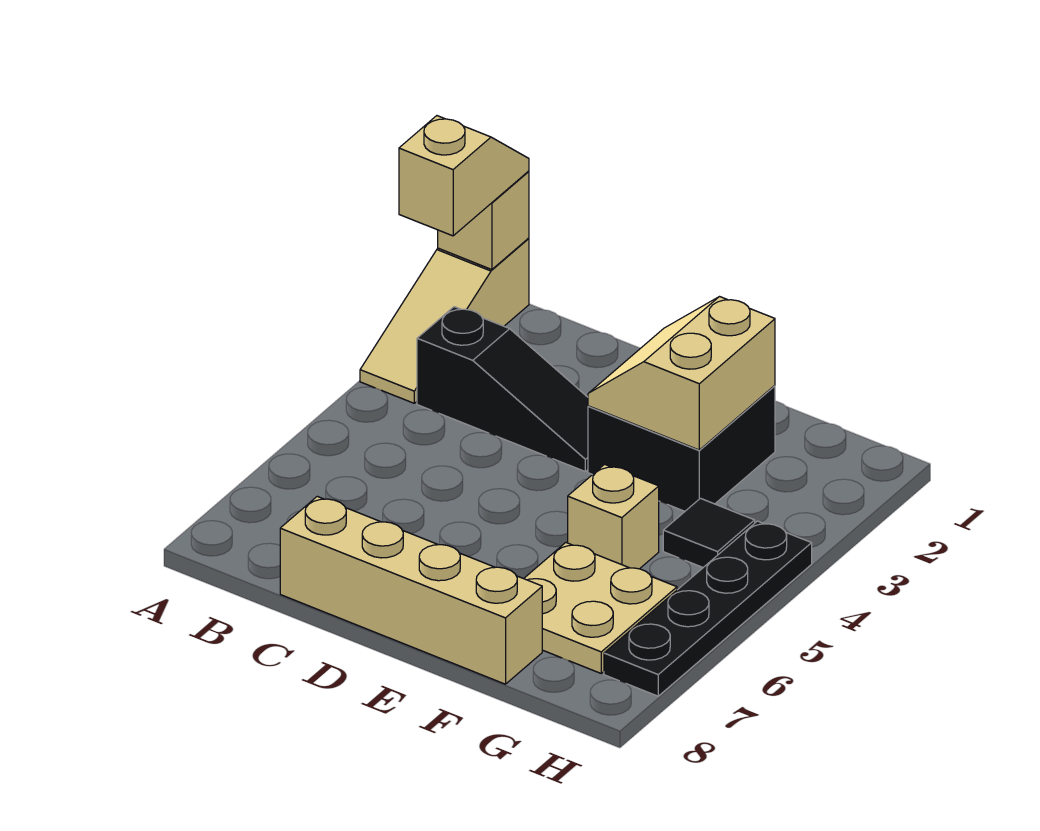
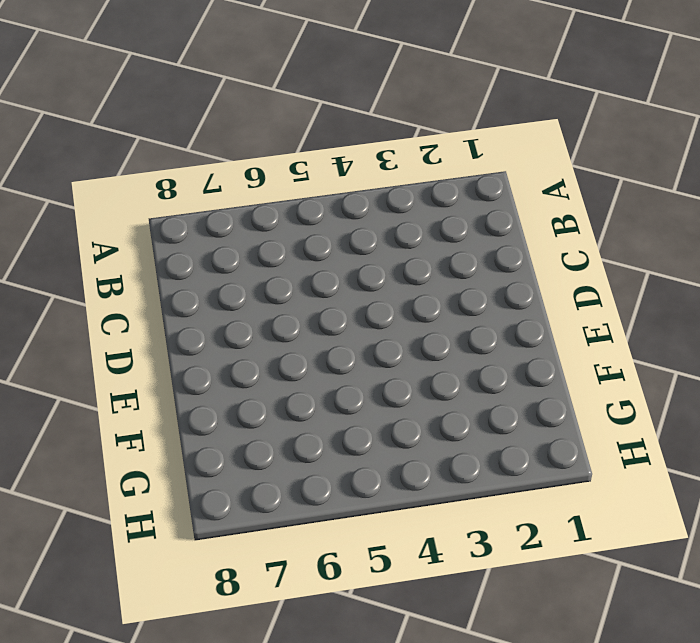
none -> tan 1x3 slope [360,238,529,403]
none -> black 1x3 slope [417,307,588,471]

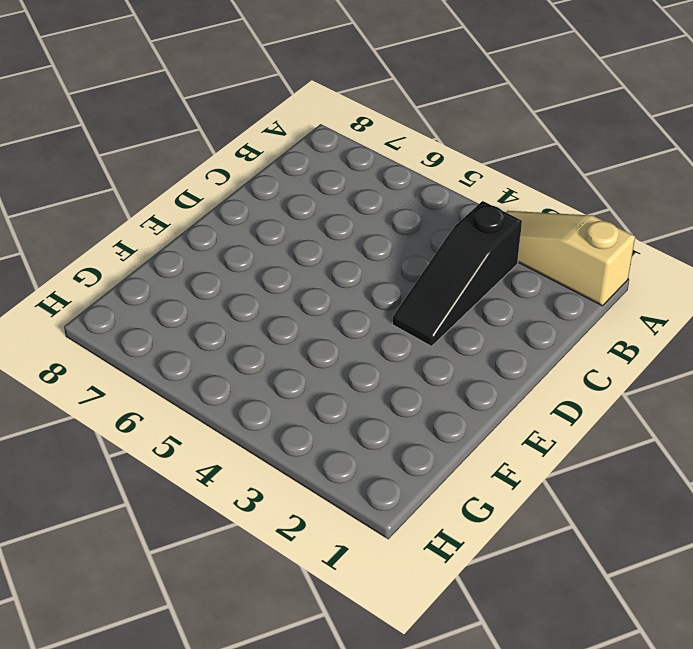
none -> tan 1x4 brick [280,496,542,684]
none -> black 2x2 brick [588,386,775,511]

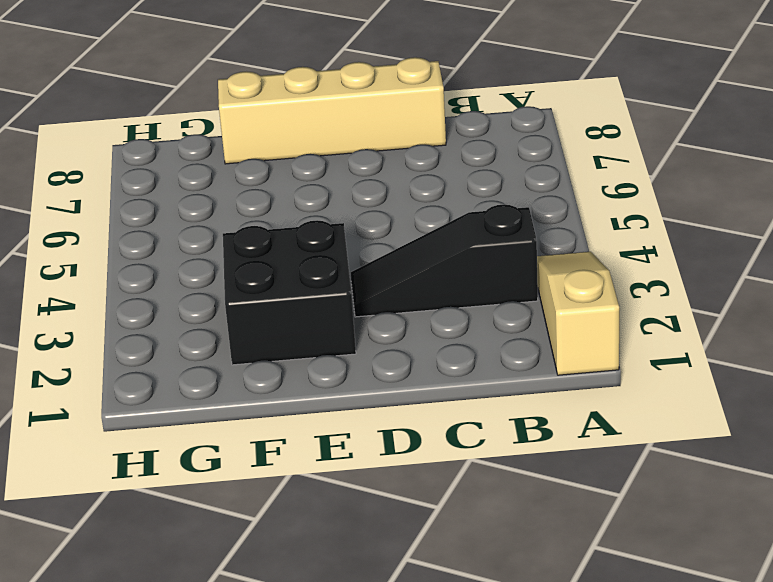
none -> tan 1x1 brick [568,464,659,569]
none -> tan 2x2 plate [524,543,677,673]

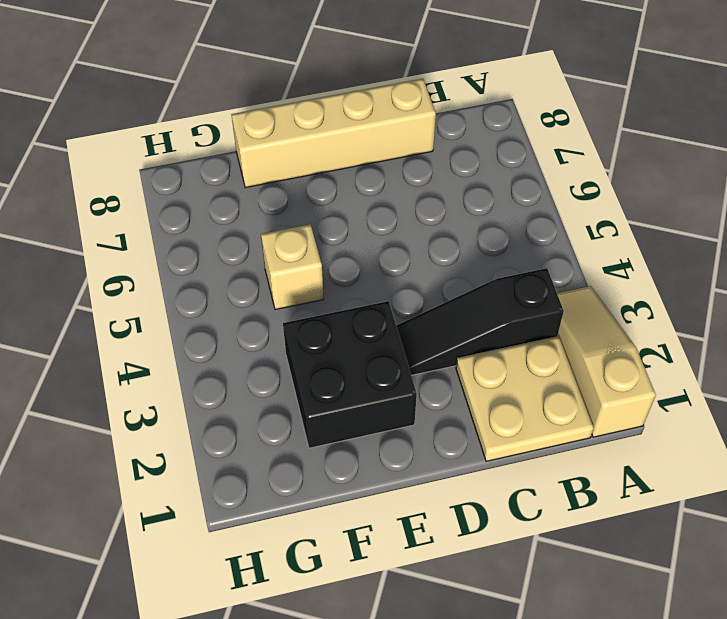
tan 2x2 plate [456,336,594,461] -> tan 2x2 plate moved to [524,543,677,673]
none -> black 1x1 tile [663,498,755,567]
none -> black 1x4 plate [604,521,812,696]

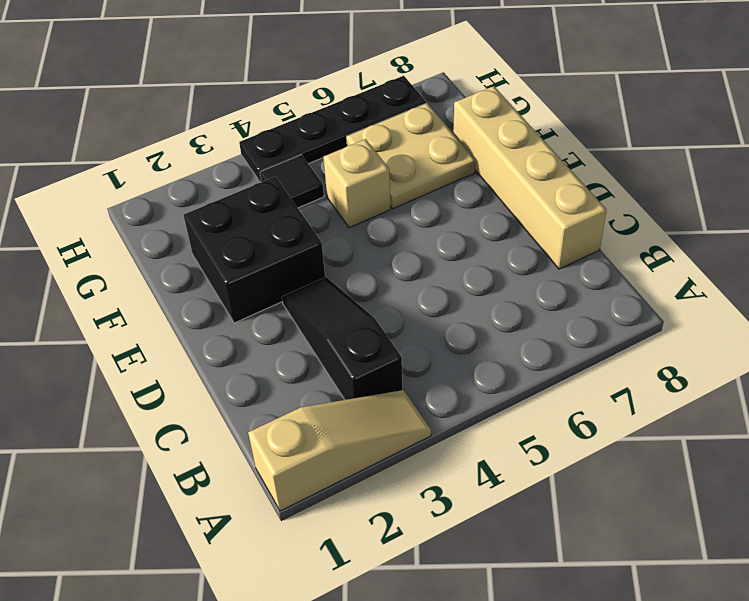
none -> tan 1x1 brick [438,171,529,270]
none -> tan 2x2 slope [588,297,775,450]

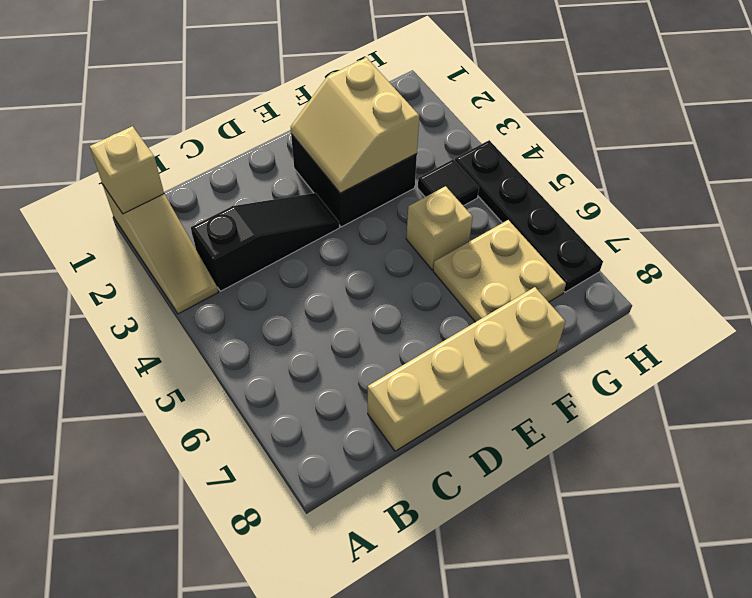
none -> tan 1x2 slope [399,116,529,236]

